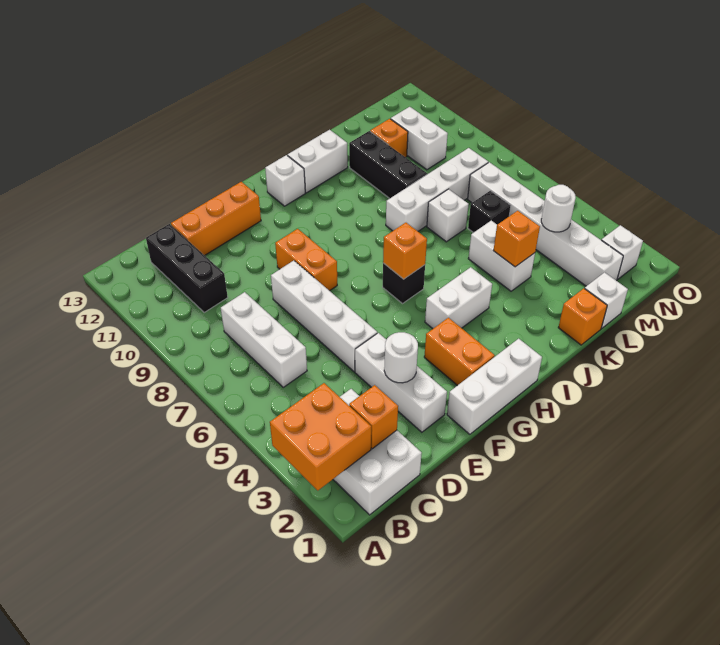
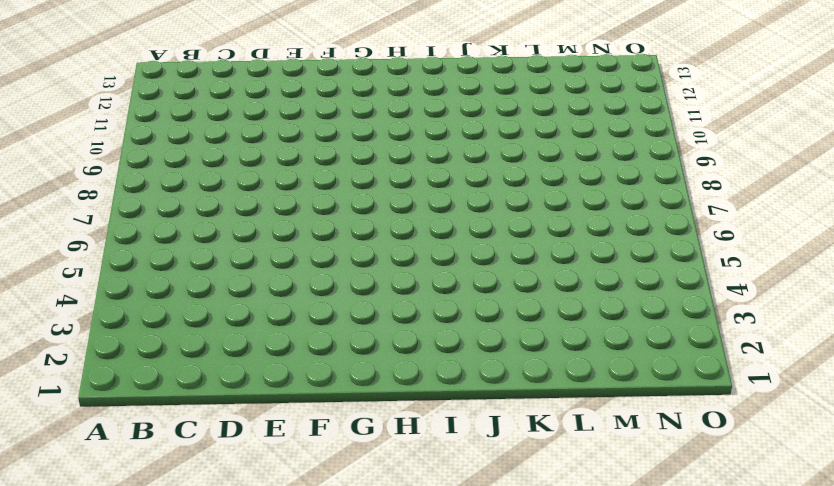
none -> white 2x3 brick [333,389,422,515]
none -> white 1x3 brick [221,292,307,387]
none -> black 1x3 brick [146,224,228,312]
none -> orange 1x3 brick [171,182,261,255]

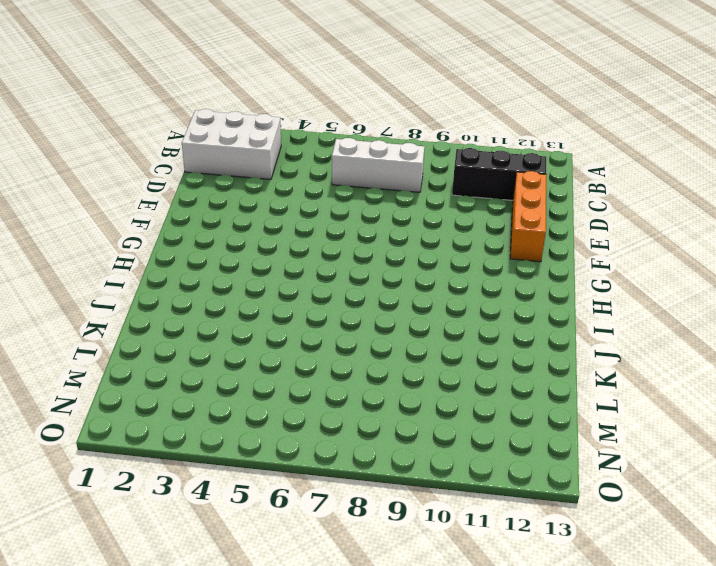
none -> white 1x3 brick [355,333,447,432]
none -> white 1x4 brick [271,261,377,372]
none -> white 1x3 brick [447,339,542,434]
none -> orange 1x2 brick [275,229,337,291]

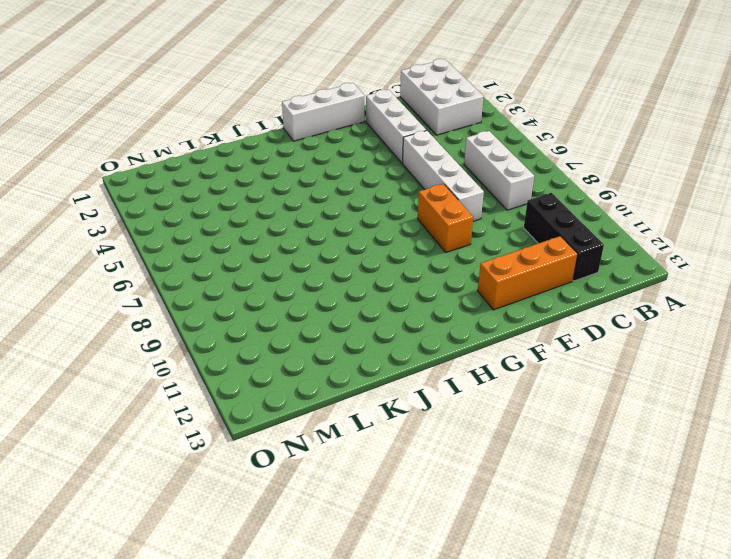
none -> orange 1x2 brick [424,318,495,386]
none -> white 1x2 brick [425,267,492,329]
none -> black 1x1 brick [383,263,425,304]
none -> white 1x1 brick [265,155,305,206]

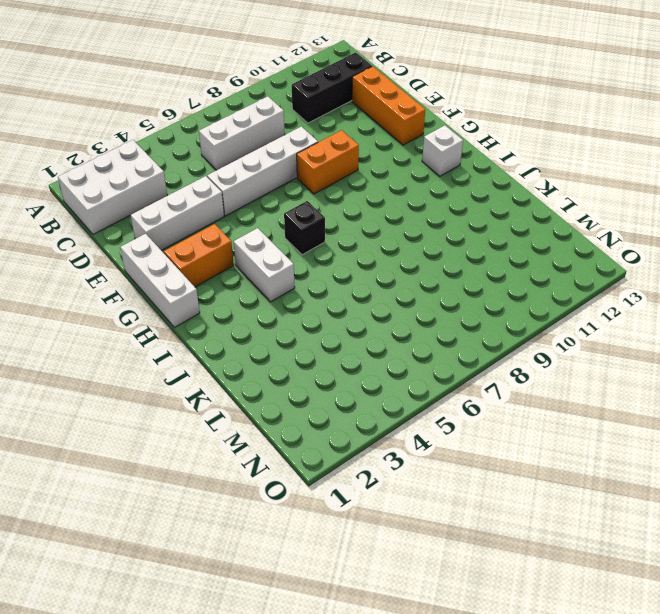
none -> white 1x2 brick [288,130,348,193]
none -> white 1x4 brick [386,148,488,231]
none -> orange 1x1 brick [558,288,607,345]
none -> white 1x2 brick [468,220,535,291]

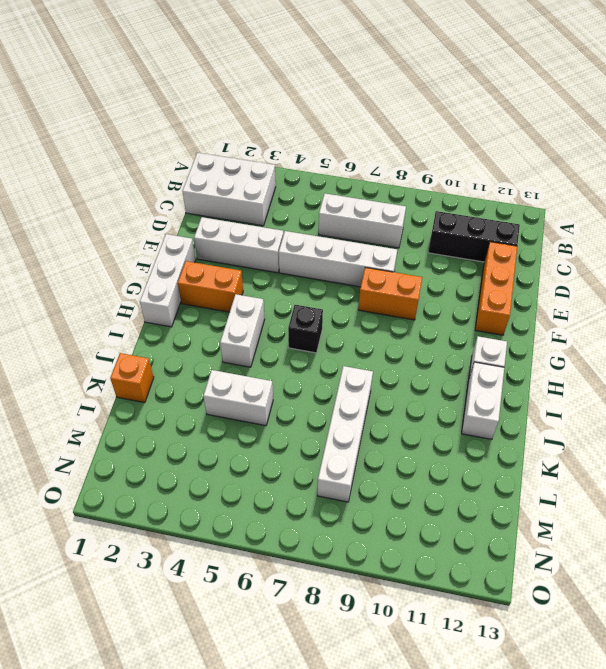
none -> white 1x1 brick [427,189,469,242]
none -> black 1x3 brick [349,131,427,199]
none -> white 1x1 brick [585,272,628,328]
none -> black 1x1 brick [468,191,511,233]

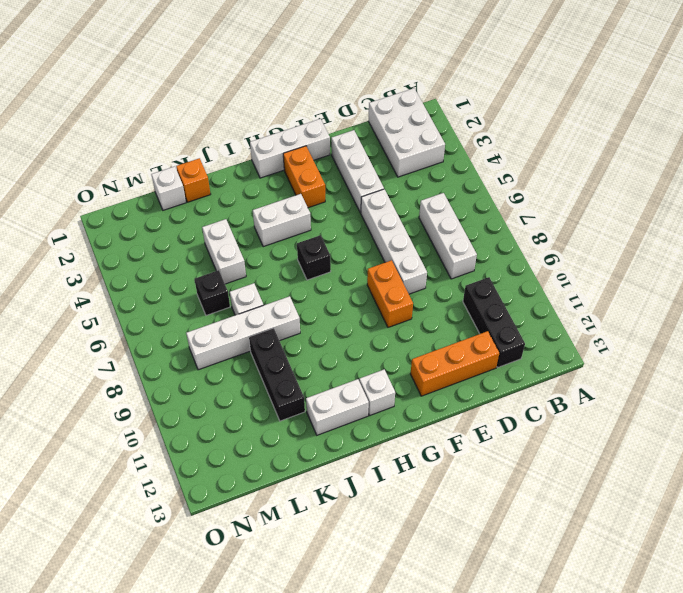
none -> orange 1x1 brick [370,119,408,157]
none -> white 1x6 brick [468,162,623,286]
none -> white 1x2 brick [391,107,448,170]
none -> white 1x1 brick [602,225,643,279]

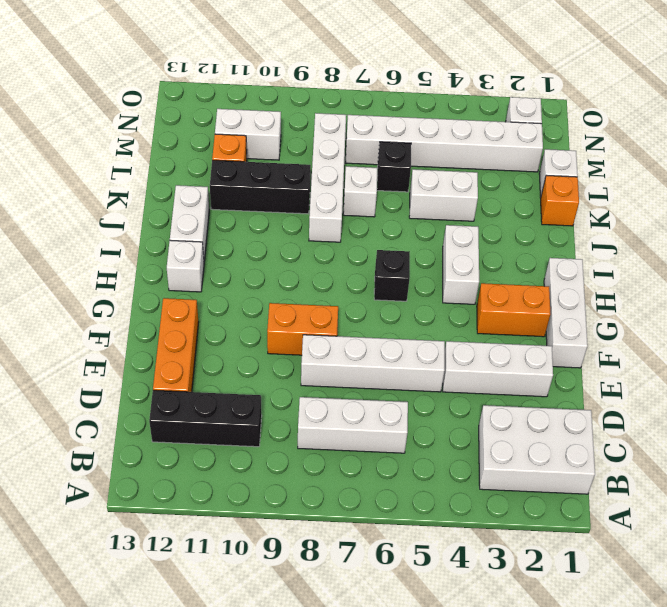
none -> orange 2x2 brick [270,383,371,490]
none -> orange 1x1 brick [349,385,398,449]
none -> white 1x1 round brick [384,332,418,383]
none -> orange 1x1 brick [383,223,427,279]

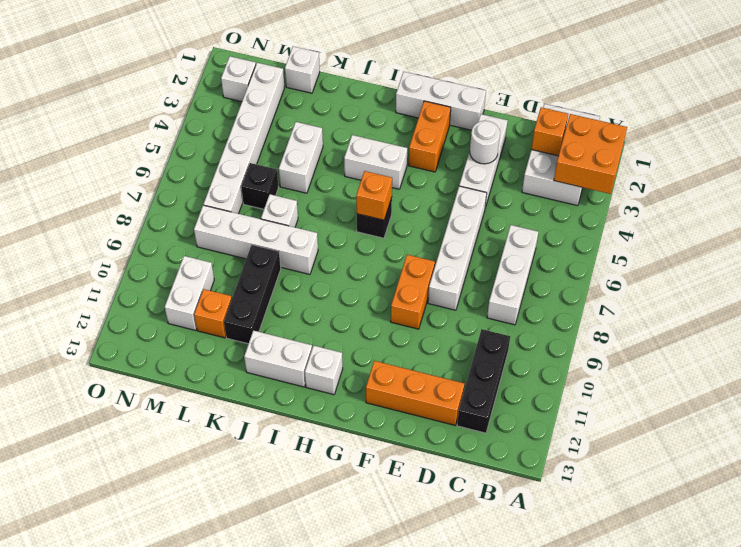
none -> orange 1x1 brick [558,288,607,345]
none -> orange 1x1 brick [493,211,540,267]
none -> white 1x1 round brick [541,185,576,232]

